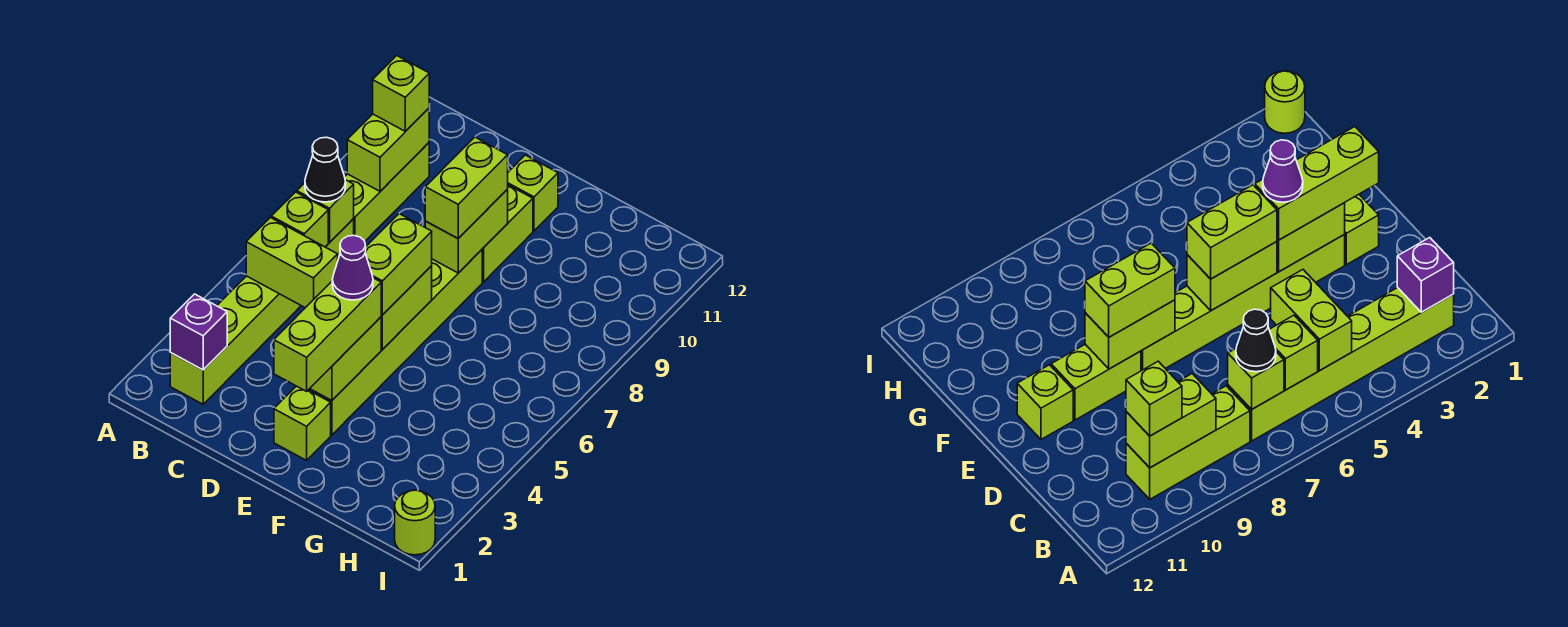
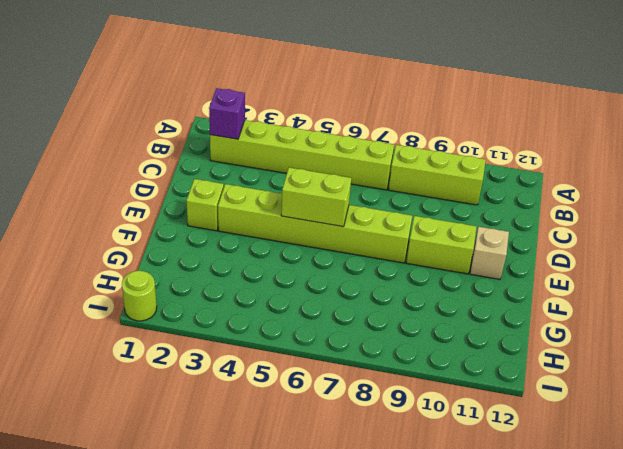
tan 1x1 brick [470,227,509,279] -> lime 1x1 brick [508,155,558,231]
none -> lime 1x2 brick [246,218,338,308]
none -> lime 1x1 brick [271,192,328,247]
none -> lime 1x1 brick [297,180,354,242]

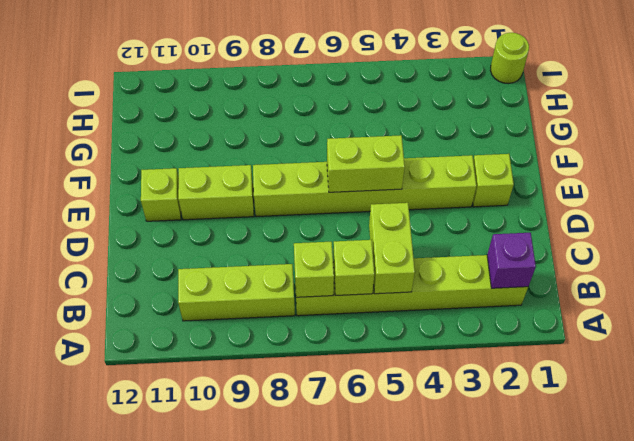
none -> lime 1x2 brick [347,108,429,191]
none -> lime 1x2 brick [310,317,381,401]
none -> lime 1x2 brick [425,190,508,273]

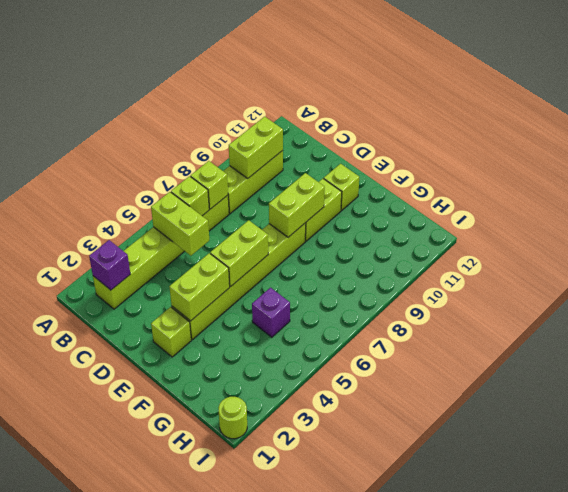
purple 1x1 brick [252,288,290,337] -> none
none -> black 1x1 cone [305,137,346,202]
none -> lime 1x1 brick [373,55,429,131]
none -> lime 1x3 brick [274,278,381,391]

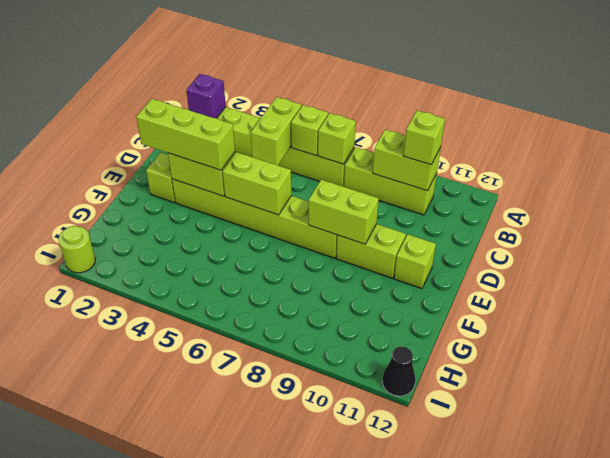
black 1x1 cone [382,346,415,396] -> black 1x1 cone moved to [305,137,346,202]
none -> lime 1x2 brick [365,214,432,315]
none -> lime 1x2 brick [425,137,508,238]
none -> purple 1x1 cone [332,236,373,300]

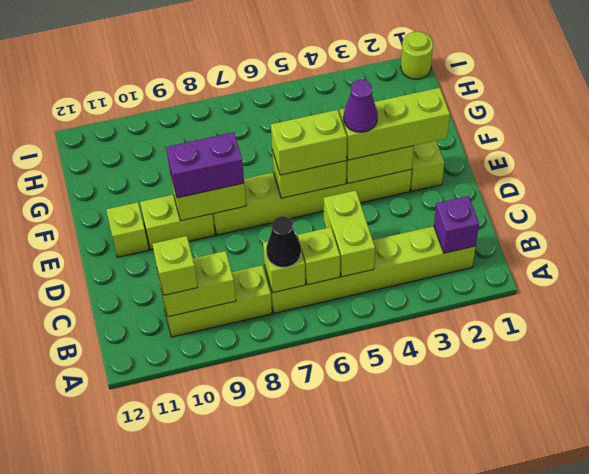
purple 1x2 brick [166,132,244,198] -> lime 1x2 brick [425,137,508,238]

